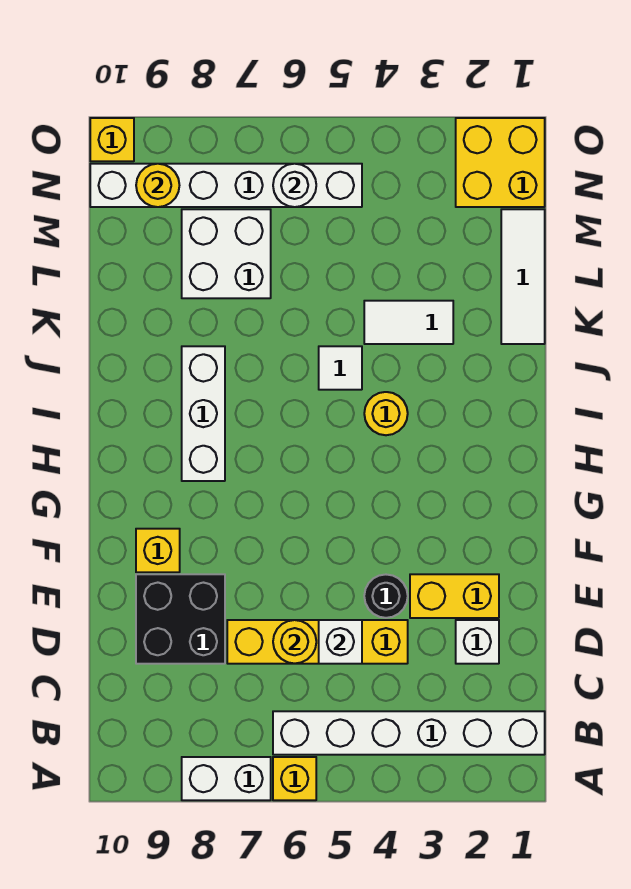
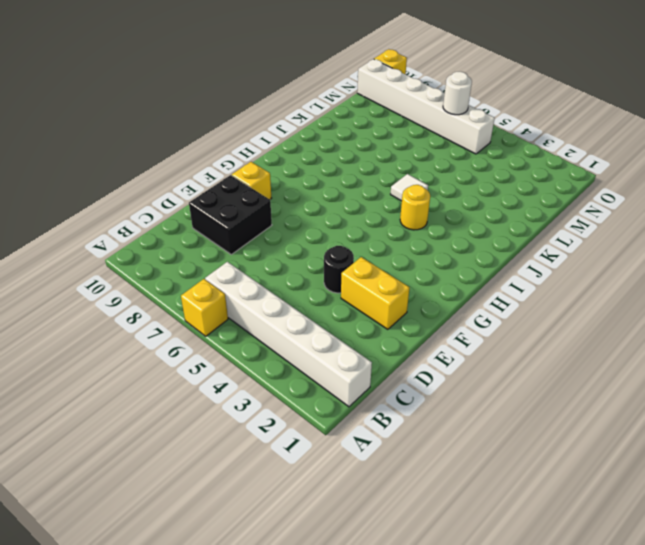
none -> white 1x2 brick [182,757,271,800]
none -> white 1x1 brick [456,620,499,664]
none -> yellow 1x4 brick [227,620,408,664]

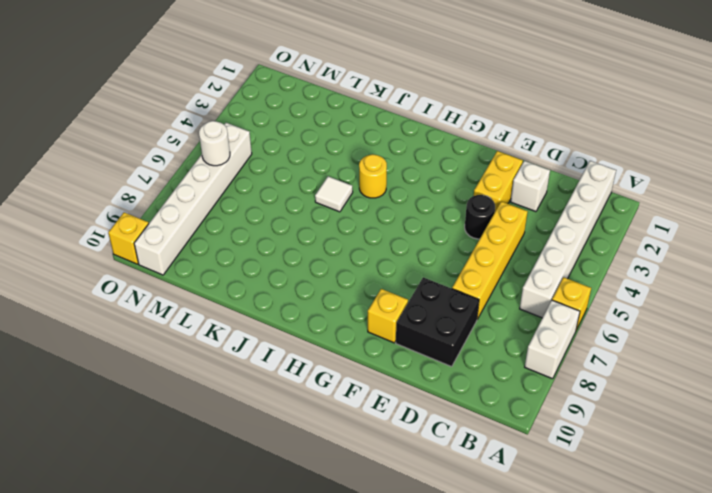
none -> white 1x3 brick [182,346,225,481]
none -> white 1x3 tile [501,209,545,344]
none -> white 1x2 tile [364,301,453,344]

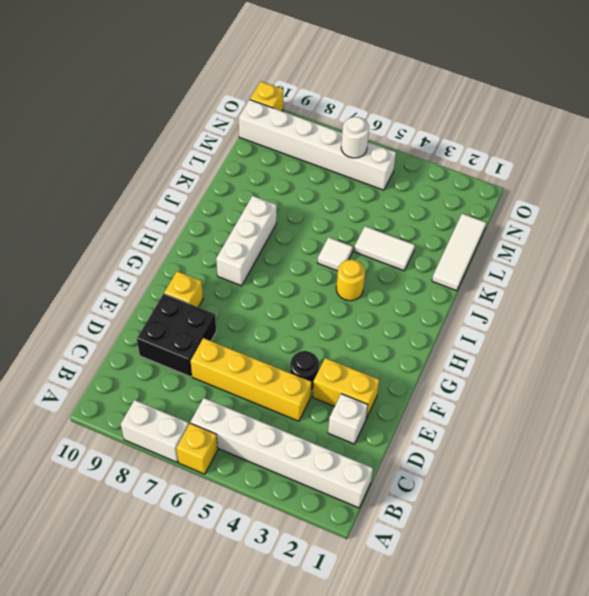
none -> white 2x2 brick [182,209,271,298]
none -> yellow 2x2 brick [456,118,545,207]
none -> white 1x1 brick [319,620,362,664]

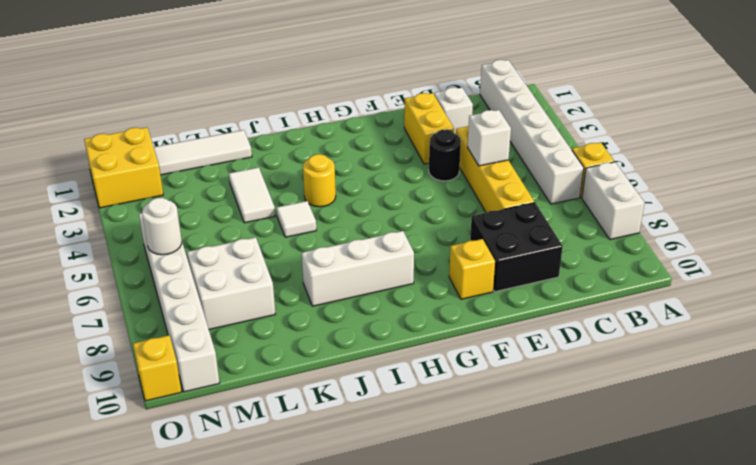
none -> yellow 1x1 round brick [273,620,316,664]
none -> yellow 1x1 round brick [136,164,179,207]

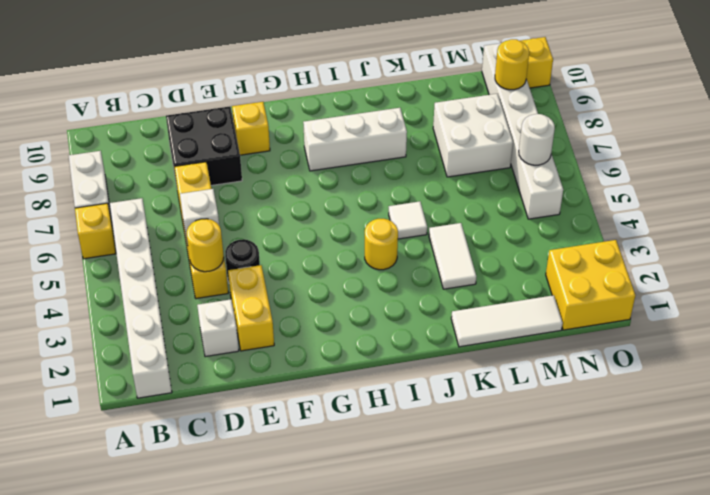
yellow 1x1 round brick [187,219,224,272] -> yellow 1x1 round brick moved to [273,620,316,664]

